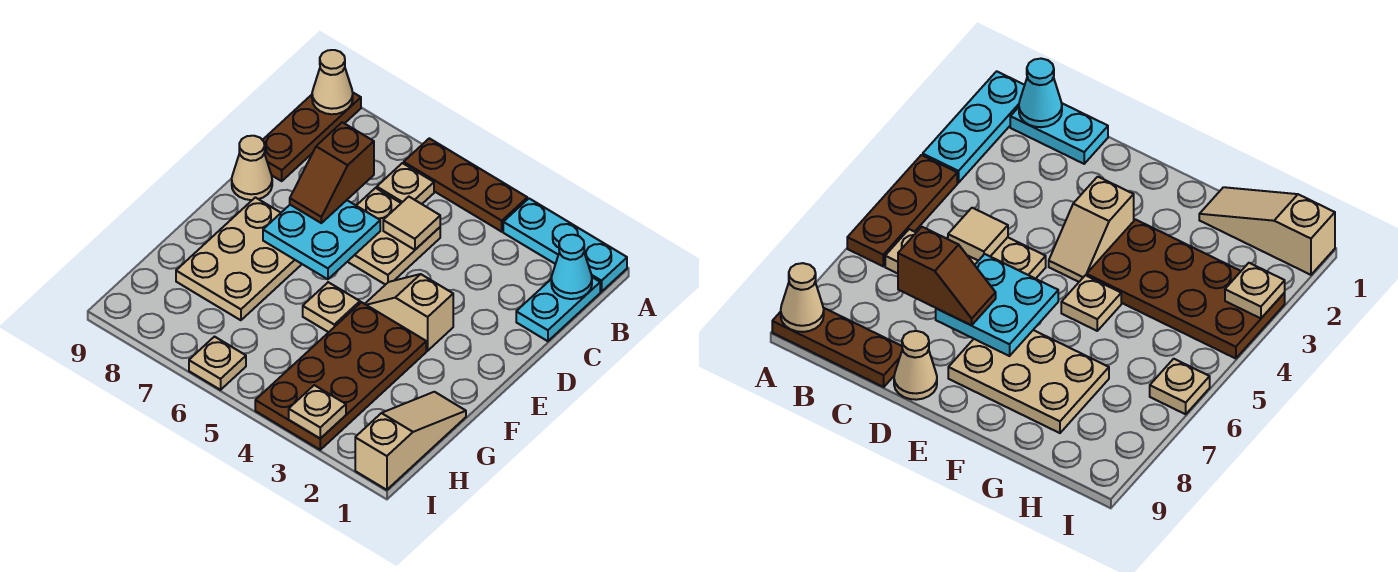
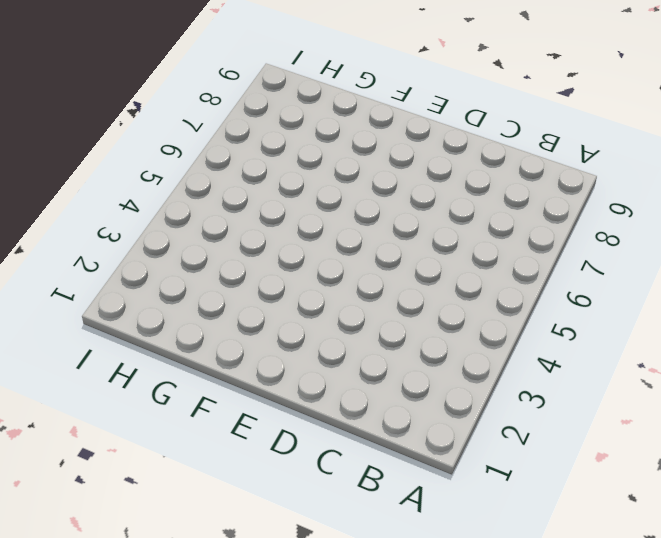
none -> cyan 1x3 plate [503,199,627,292]
none -> brown 1x3 plate [404,138,527,232]
none -> brown 1x3 plate [263,93,361,181]

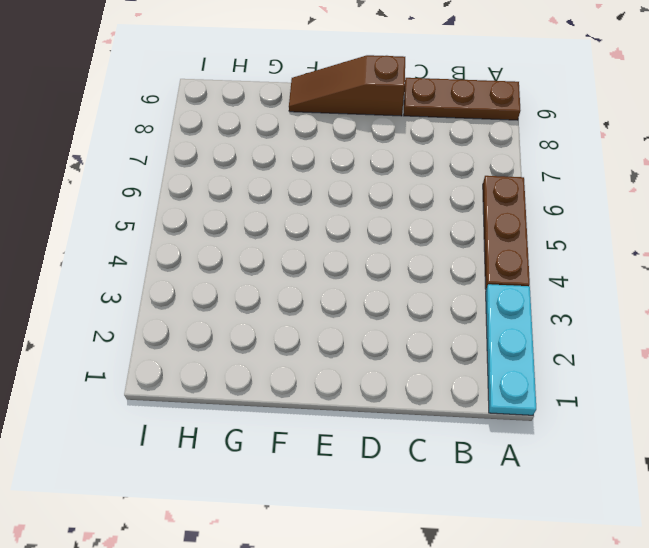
brown 1x3 slope [289,55,405,116] -> tan 1x1 cone [232,136,272,200]
none -> cyan 1x2 plate [516,277,600,341]
none -> tan 1x1 plate [377,163,434,204]
none -> tan 2x2 plate [348,188,440,285]

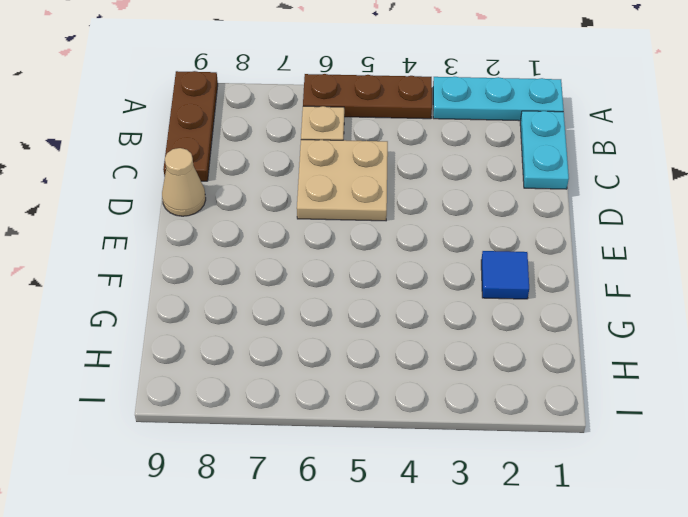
blue 1x1 tile [481,251,529,299] -> none
none -> tan 1x2 slope [365,274,453,351]
none -> tan 2x3 plate [176,197,302,320]
none -> brown 2x4 plate [255,302,426,450]

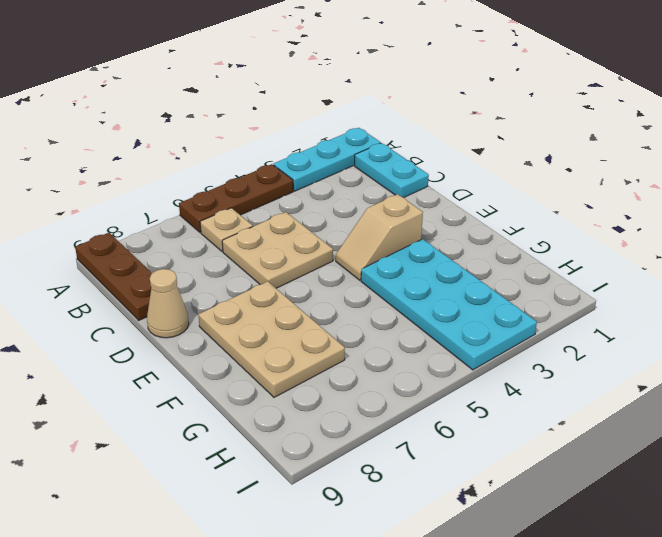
cyan 2x4 plate [361,239,537,370] -> brown 2x4 plate [255,302,426,450]
none -> tan 1x1 plate [303,282,360,332]
none -> tan 1x3 slope [355,392,466,490]
none -> tan 1x1 plate [189,337,246,390]

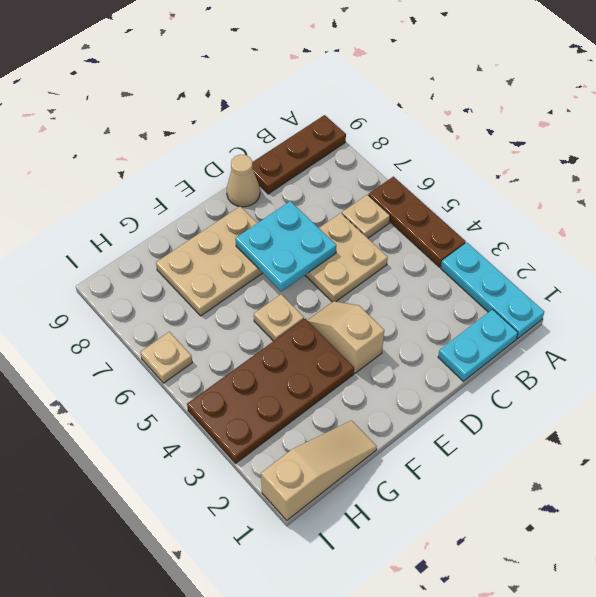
none -> tan 1x1 cone [312,50,353,114]
none -> cyan 1x1 cone [551,235,592,299]
none -> tan 1x1 tile [383,197,440,250]

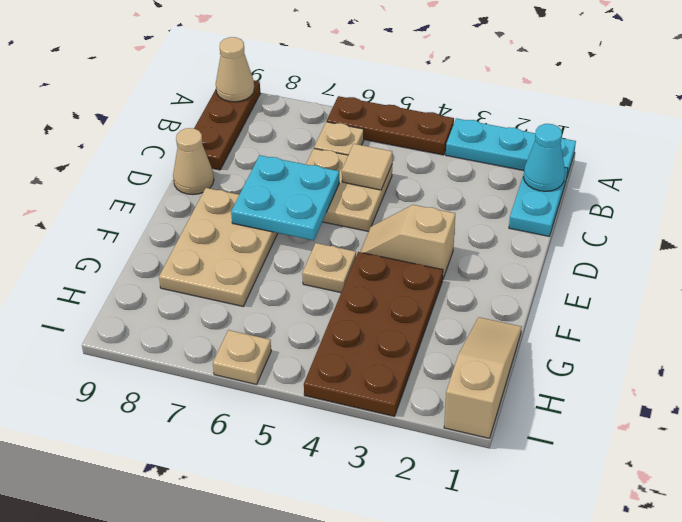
none -> tan 1x1 plate [289,385,346,439]
none -> brown 1x2 slope [290,122,374,223]

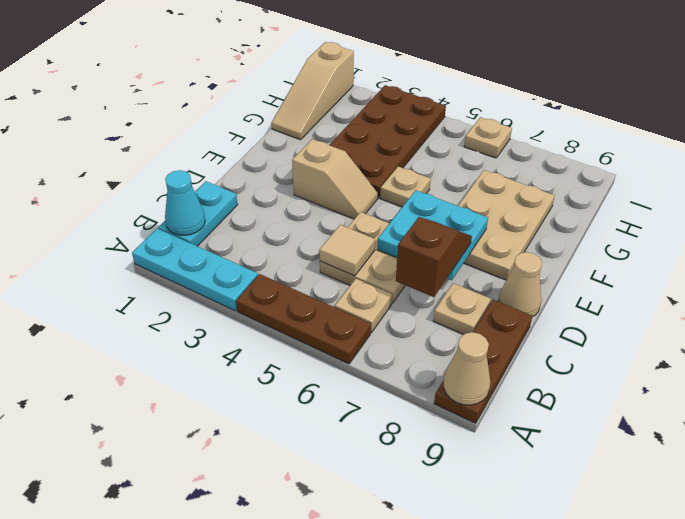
tan 1x1 plate [433,283,491,334] -> tan 1x1 plate moved to [289,385,346,439]

